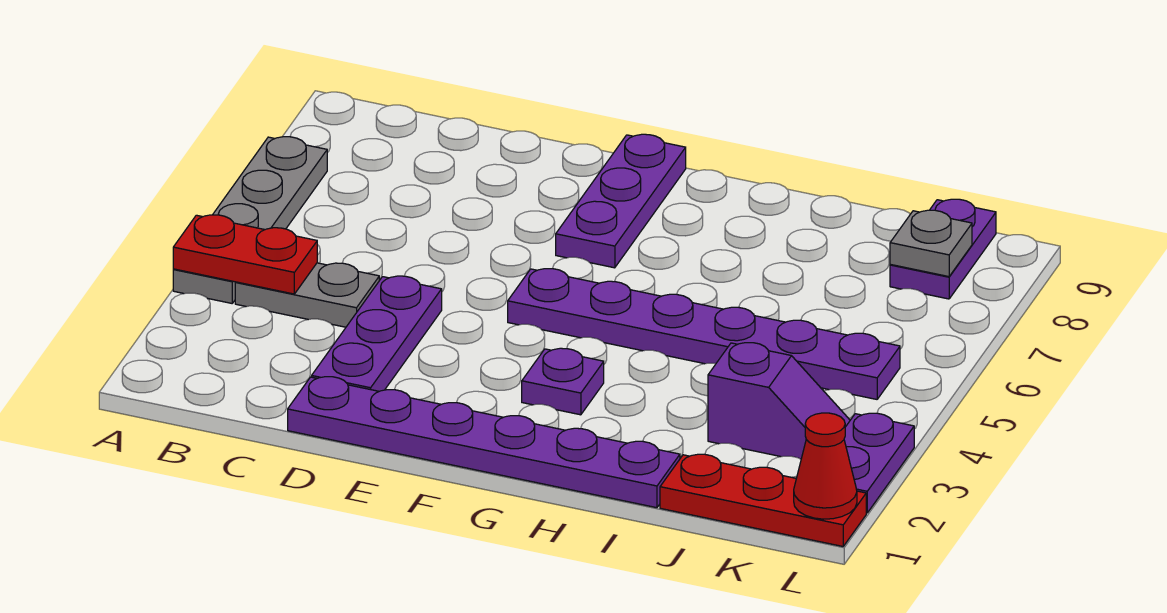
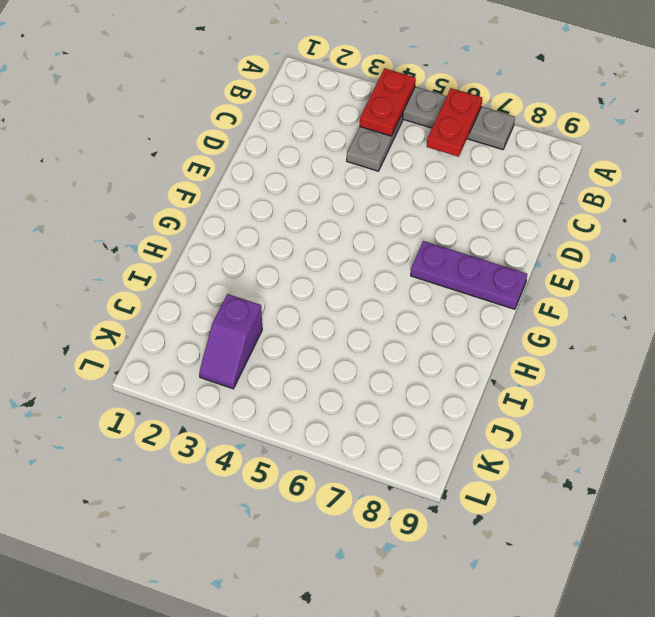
red 1x2 plate [427,88,482,157] -> none
none -> purple 1x6 plate [288,377,680,508]
none -> purple 1x3 plate [312,276,442,391]
none -> purple 1x6 plate [508,269,900,399]

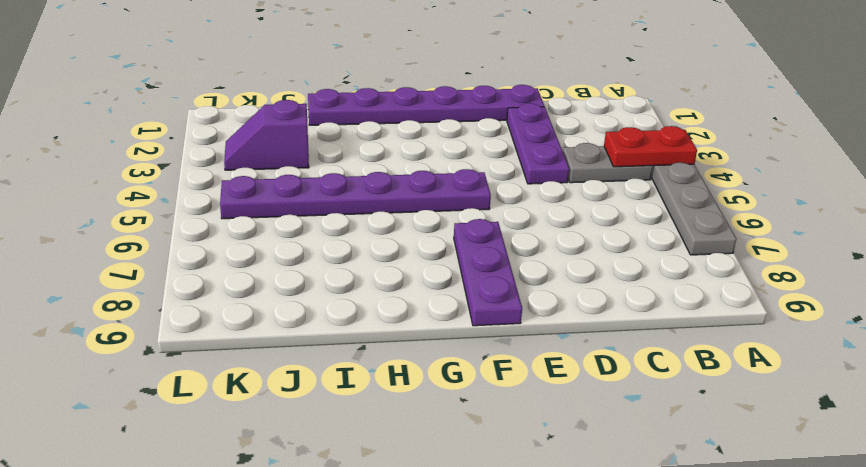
none -> purple 1x1 plate [522,348,604,415]
none -> red 1x3 plate [660,454,866,546]
none -> purple 1x2 plate [890,199,996,299]

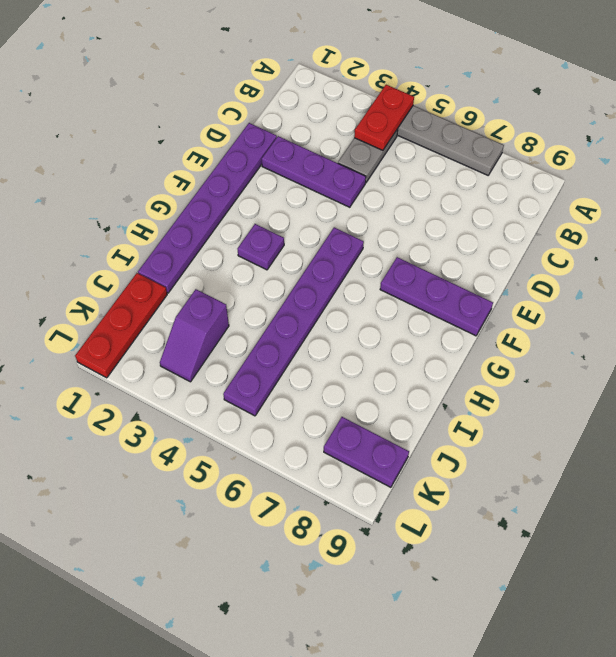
none -> purple 1x2 plate [844,413,914,513]
none -> grey 1x1 plate [890,210,972,277]
none -> red 1x1 cone [794,413,857,519]

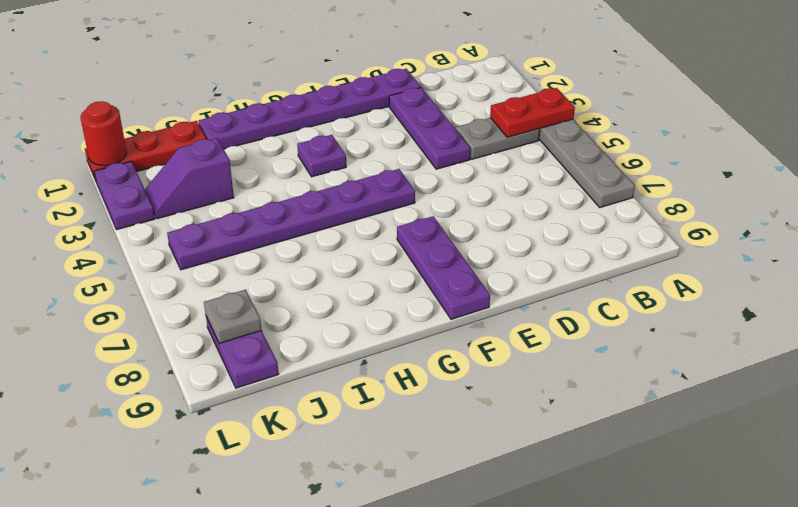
red 1x1 round brick [81,101,127,166] -> red 1x1 cone [794,413,857,519]

